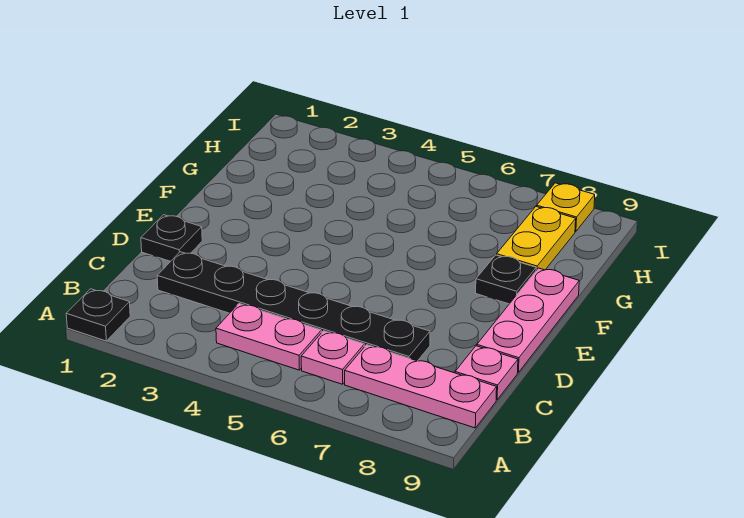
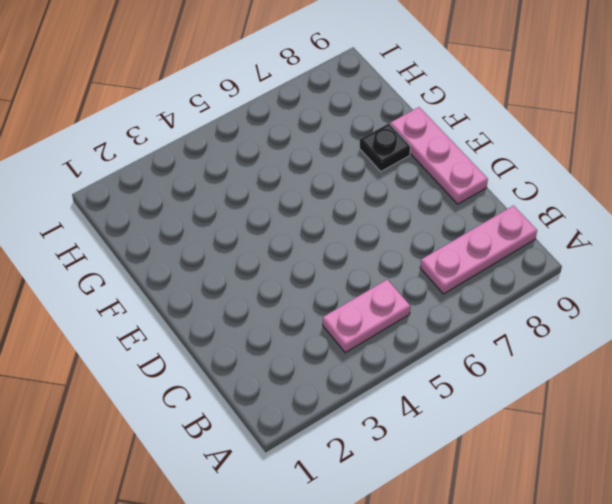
none -> black 1x1 plate [66,289,130,341]
none -> pink 1x1 plate [301,331,364,384]

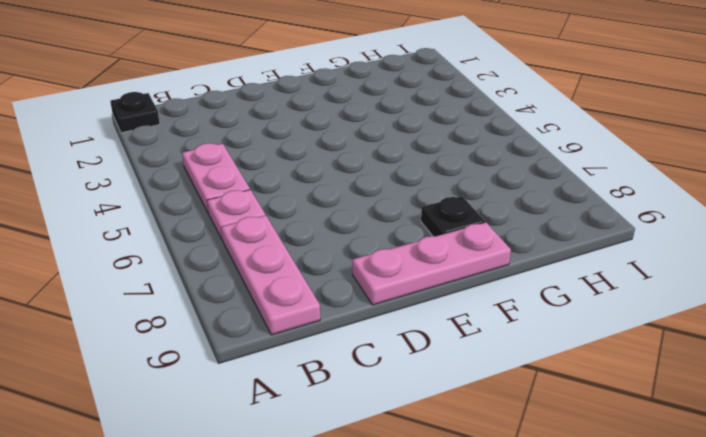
none -> black 1x6 plate [157,252,430,361]
none -> pink 1x1 plate [455,346,518,400]

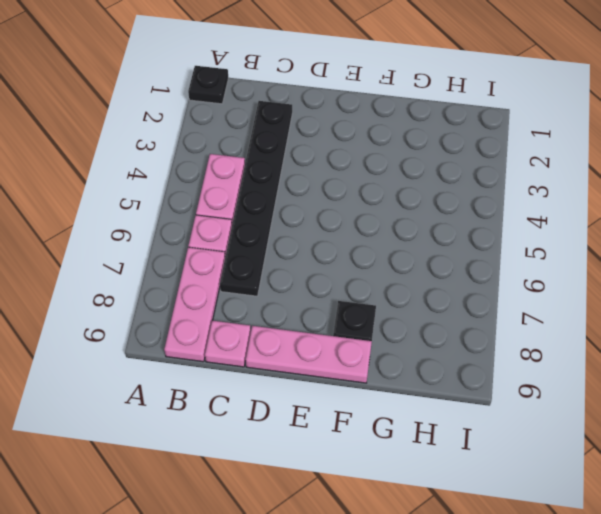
none -> black 1x1 plate [141,215,202,261]
none -> yellow 1x2 plate [497,207,576,270]

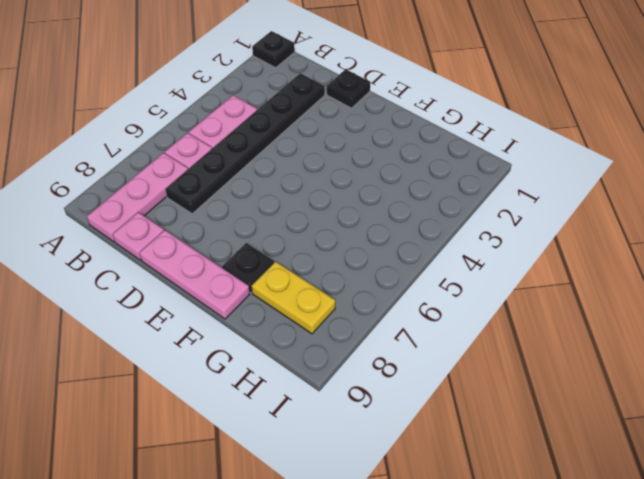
none -> yellow 1x1 plate [537,183,595,232]

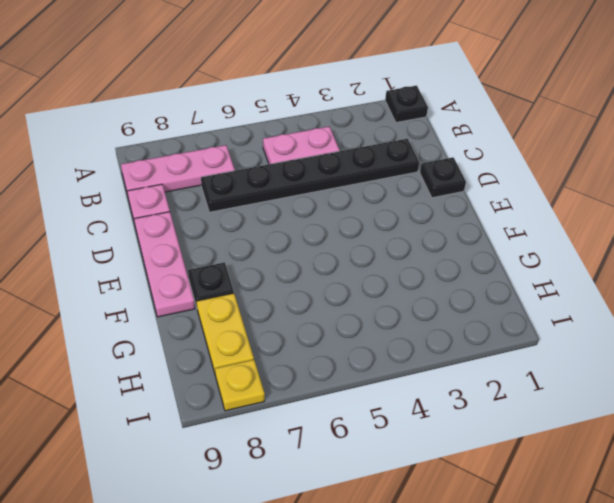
none -> pink 1x1 plate [301,331,364,384]

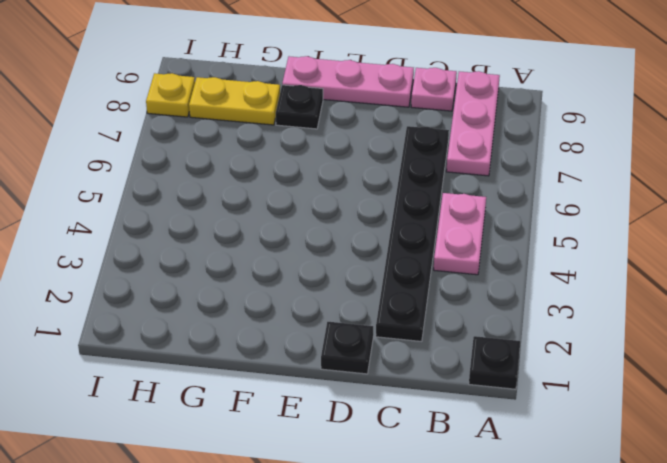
none -> pink 1x1 plate [301,331,364,384]

